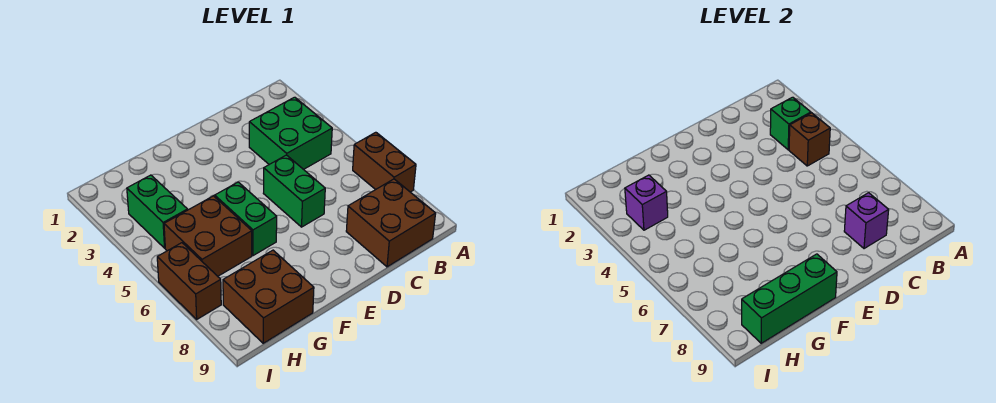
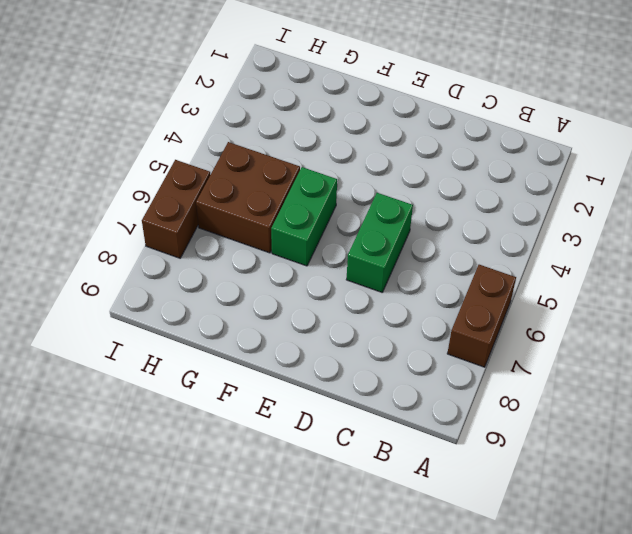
none -> green 2x2 brick [249,97,332,169]
none -> brown 2x2 brick [346,179,436,267]
none -> brown 2x2 brick [223,250,314,343]

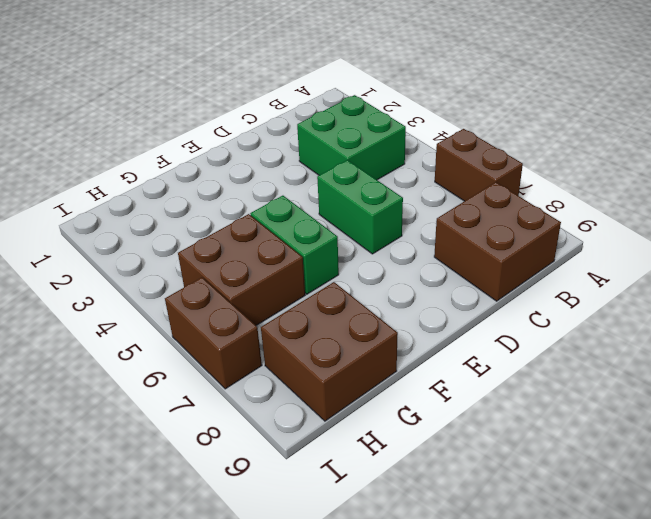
none -> green 1x2 brick [127,175,187,248]
none -> green 1x1 brick [770,97,811,150]
none -> brown 1x1 brick [789,113,830,166]

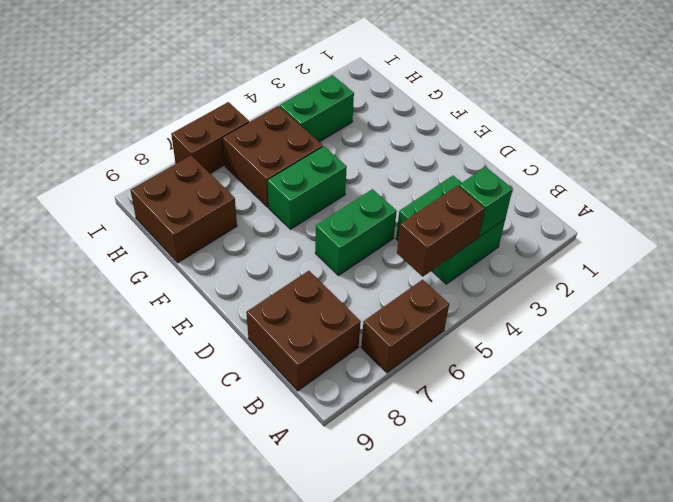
brown 1x2 brick [397,186,485,277] -> brown 1x1 brick [789,113,830,166]
none -> purple 1x1 brick [844,193,889,249]
none -> green 1x3 brick [742,254,837,343]
none -> purple 1x1 brick [625,175,668,230]

